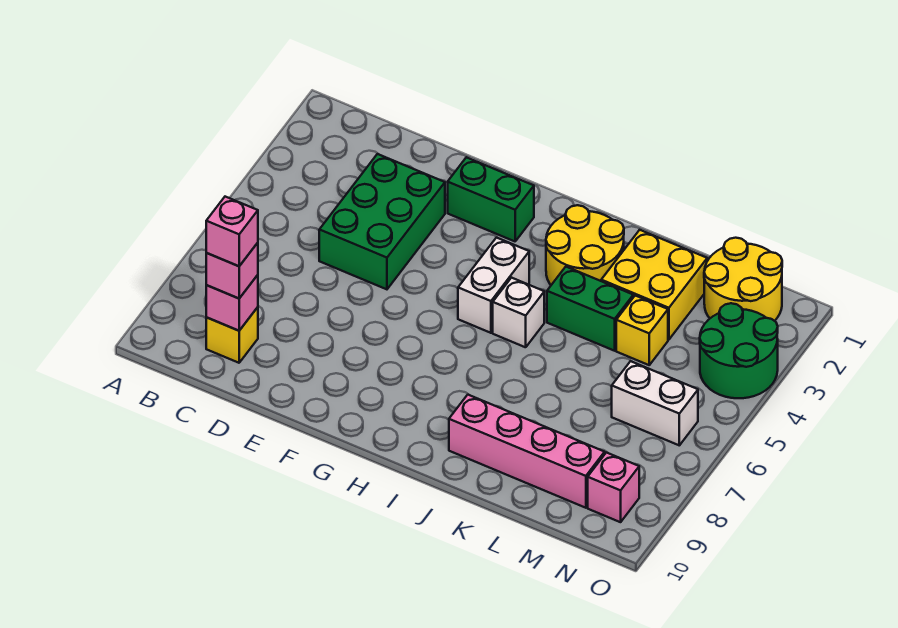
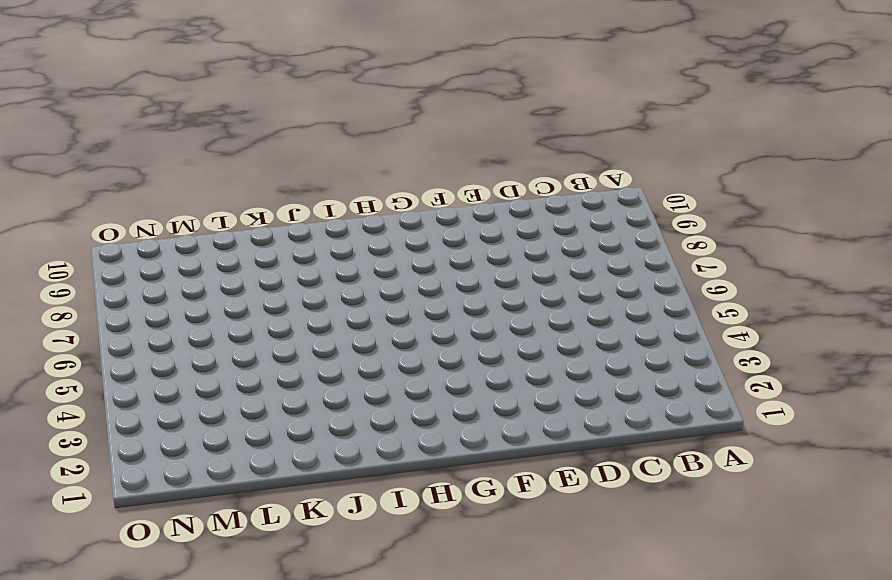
none -> yellow 1x1 brick [206,307,258,363]
none -> green 2x3 brick [319,154,445,289]
none -> green 1x2 brick [448,157,534,241]

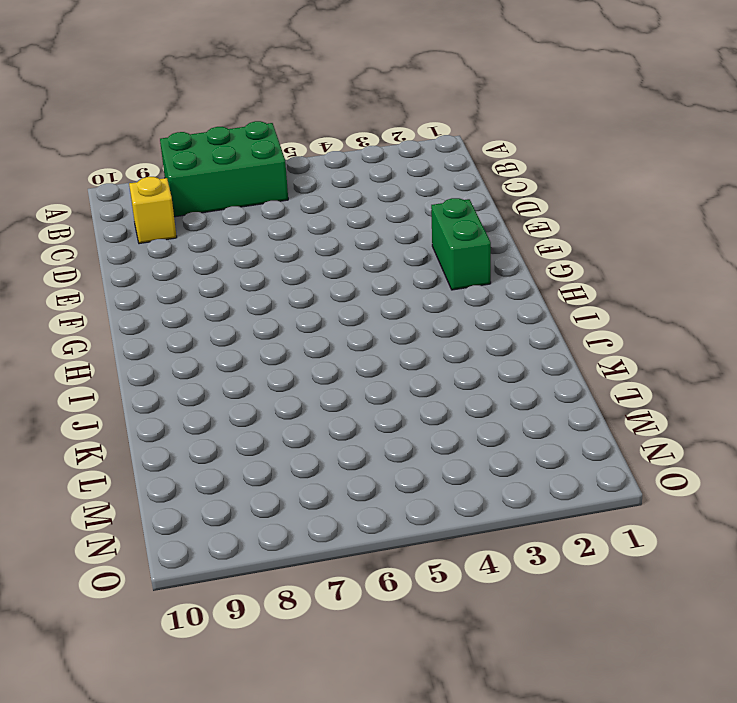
green 2x3 brick [160,121,288,217] -> green 2x3 brick moved to [319,154,445,289]
none -> white 1x2 brick [458,238,529,333]
none -> yellow 2x2 round brick [546,205,624,285]
none -> white 1x1 brick [493,278,544,347]

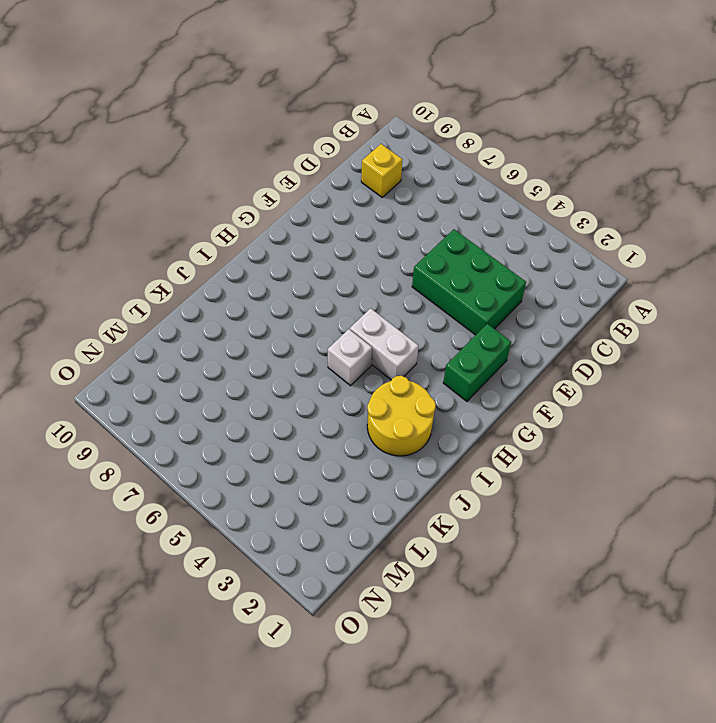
none -> green 1x2 brick [547,267,633,351]
none -> pink 1x4 brick [449,395,605,508]
none -> yellow 2x2 brick [601,230,707,340]

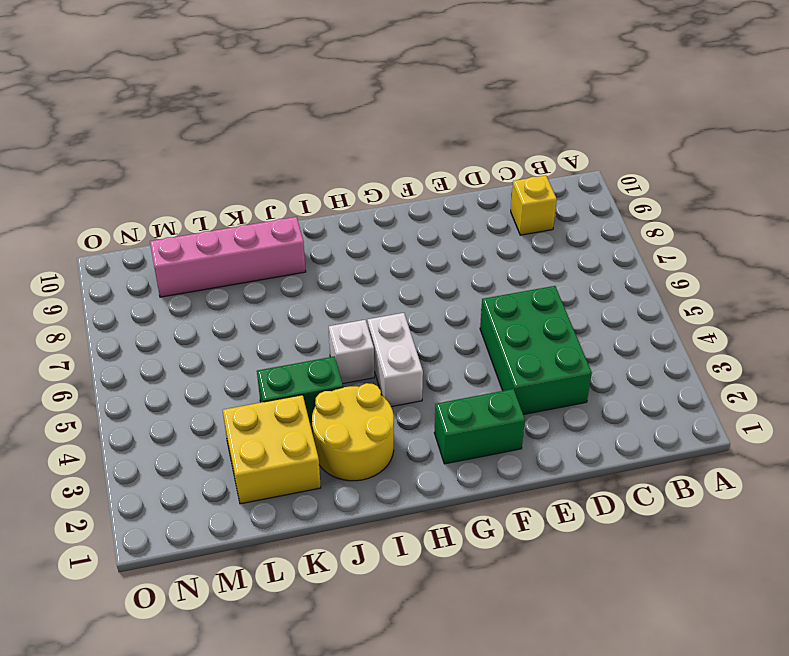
none -> yellow 1x1 brick [616,296,668,365]
none -> yellow 2x2 round brick [704,238,782,321]
none -> white 1x2 brick [612,361,698,445]

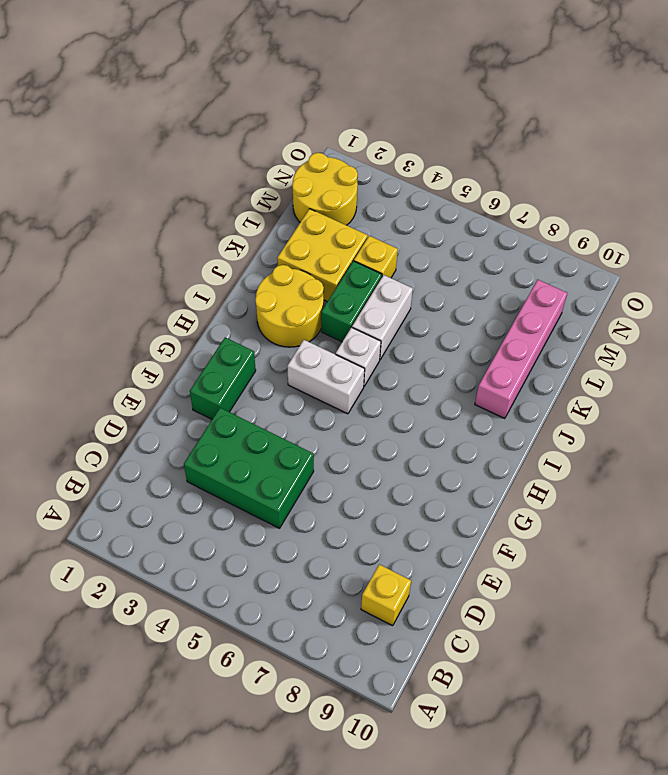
white 1x2 brick [352,275,413,359] -> white 1x2 brick moved to [612,361,698,445]
none -> green 2x2 round brick [700,303,778,398]
none -> pink 1x1 brick [588,453,639,522]
none -> pink 1x1 brick [206,275,258,331]

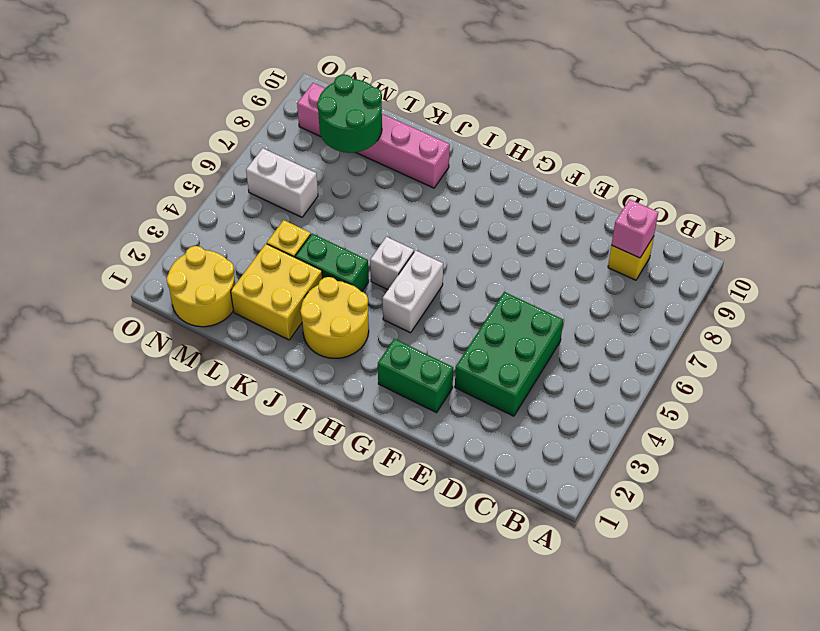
green 2x2 round brick [317,74,382,153] -> green 2x2 round brick moved to [700,303,778,398]
none -> pink 1x1 brick [206,243,258,298]
none -> pink 1x1 brick [206,197,258,266]

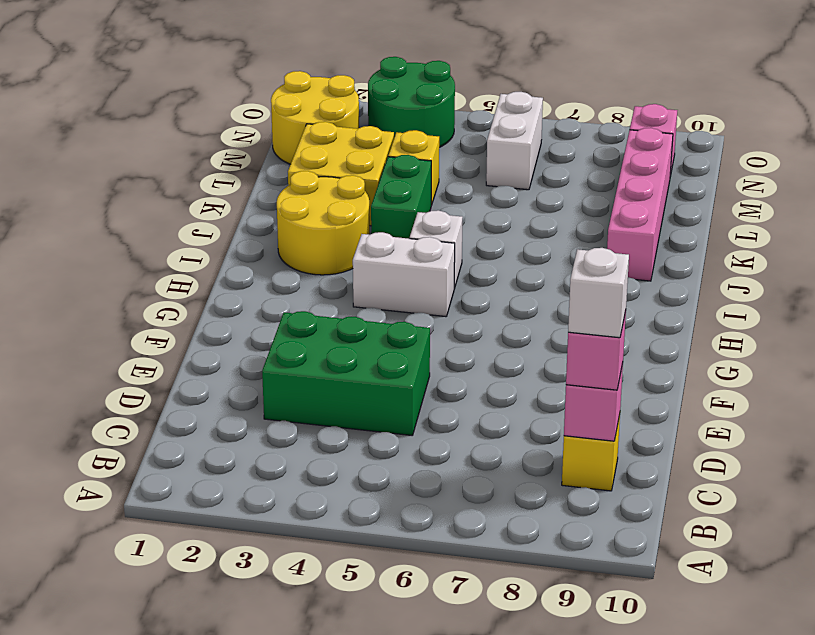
white 1x1 brick [568,248,629,338] -> pink 1x1 brick [206,197,258,266]
none -> green 1x2 brick [448,157,534,241]

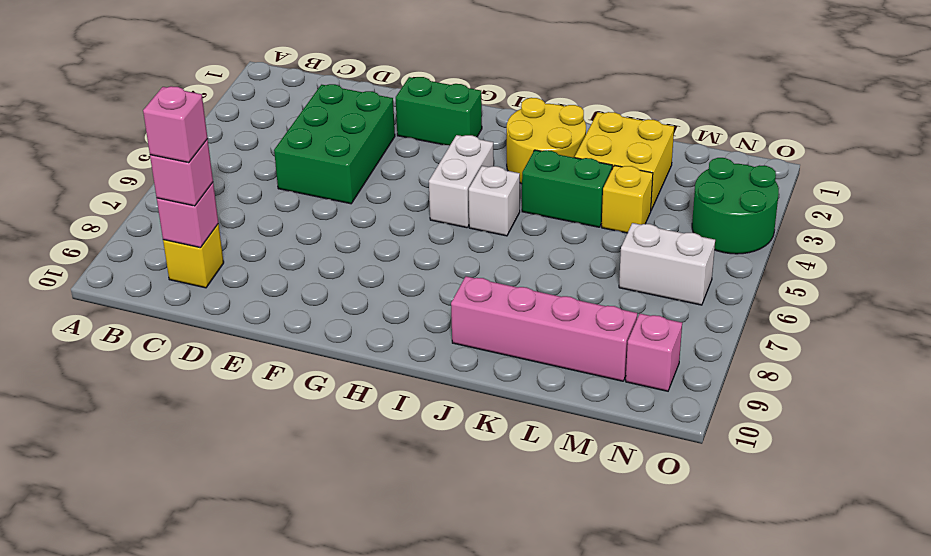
none -> yellow 2x2 round brick [704,238,782,321]

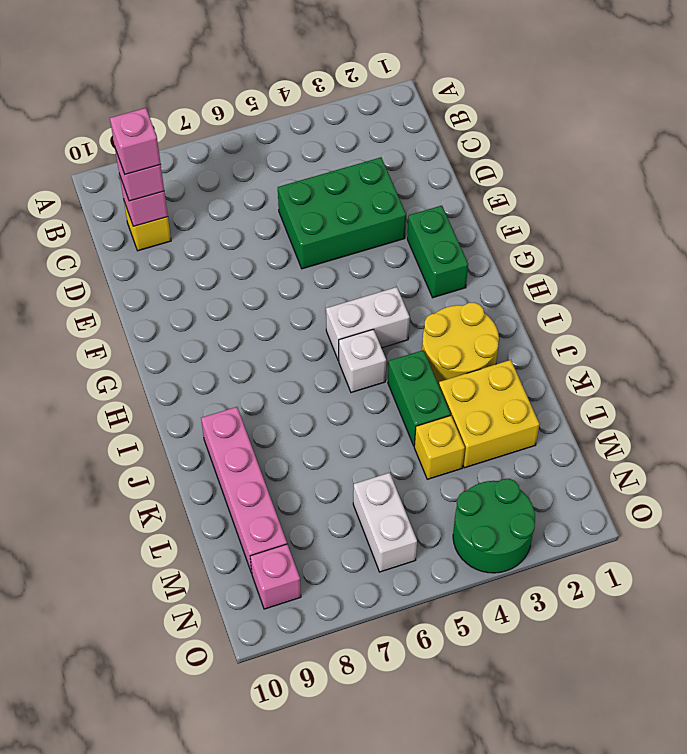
none -> yellow 2x2 round brick [704,238,782,321]

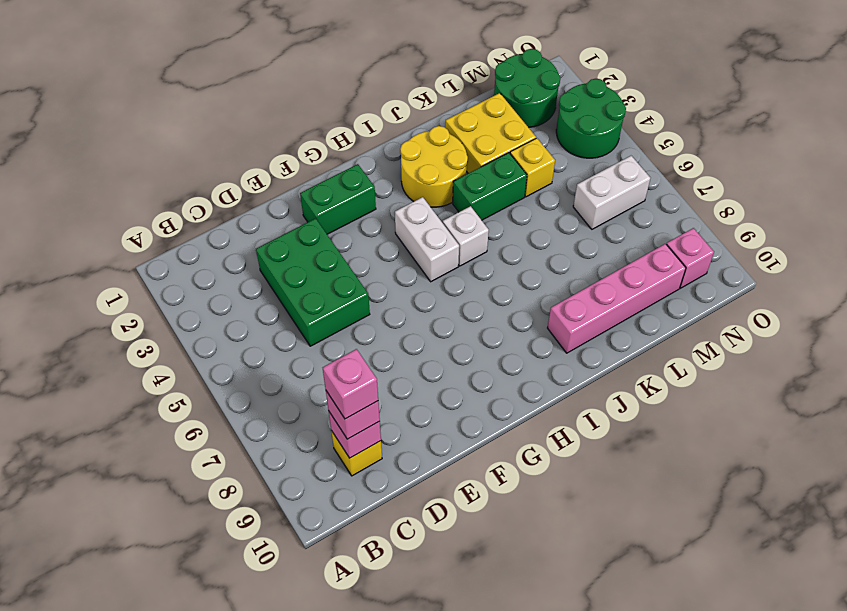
green 2x2 round brick [494,49,560,128] -> yellow 2x2 round brick [704,238,782,321]

